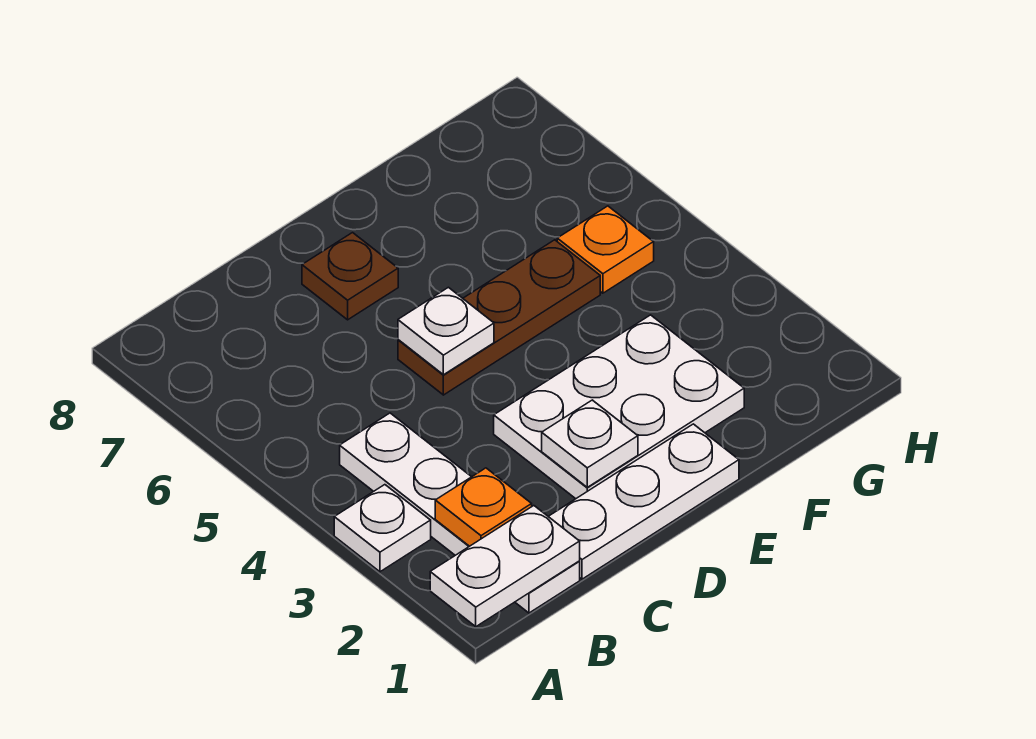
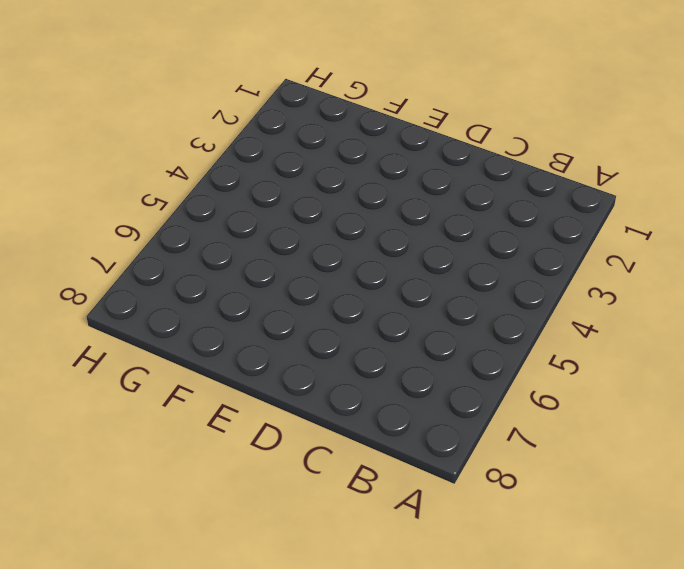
none -> white 1x1 plate [334,485,431,572]
none -> white 1x4 plate [340,413,580,613]

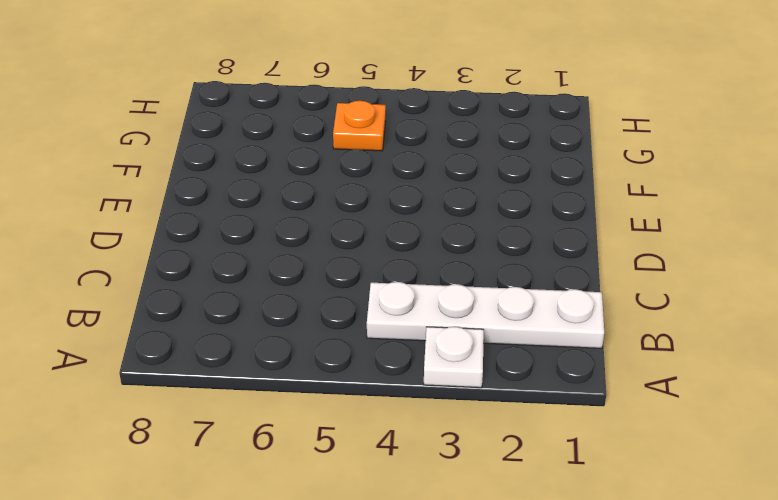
none -> white 1x3 plate [548,424,739,579]
none -> white 2x3 plate [494,315,744,499]

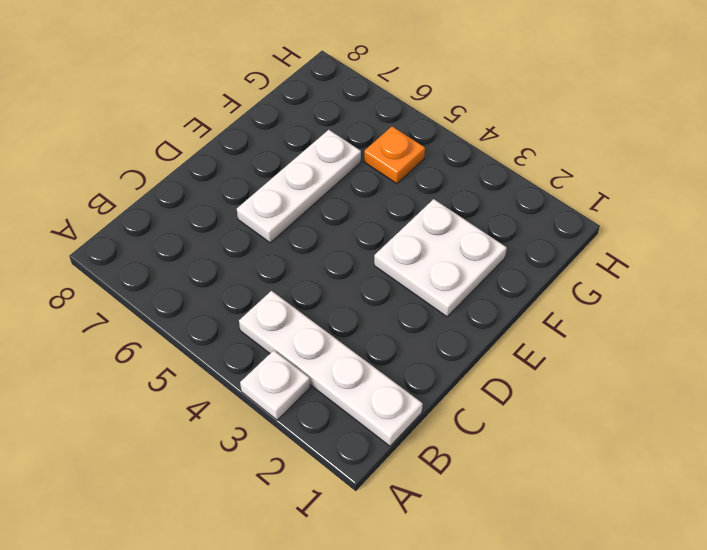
white 1x3 plate [237,130,361,243] -> white 1x3 plate moved to [548,424,739,579]
white 2x2 plate [374,199,507,317] -> white 2x3 plate [494,315,744,499]
none -> brown 1x3 plate [398,240,600,395]
none -> brown 1x1 plate [302,233,398,320]

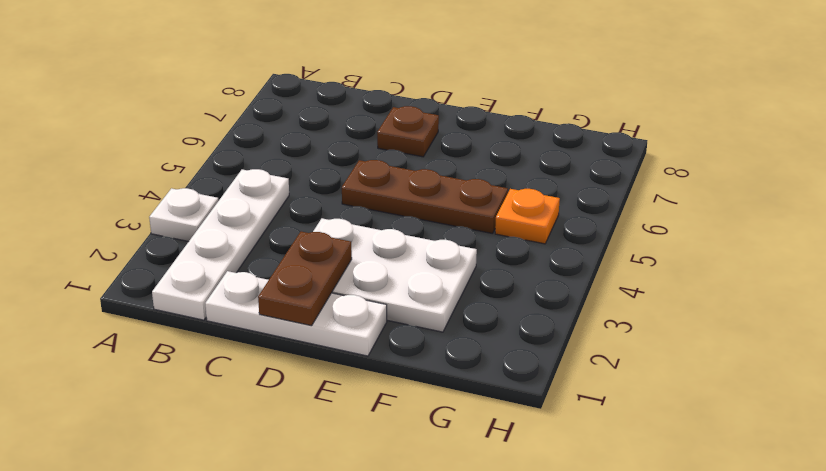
brown 1x2 plate [258,232,352,326] -> white 1x1 plate [542,400,638,487]
none -> white 1x2 plate [430,506,580,627]
none -> orange 1x1 plate [435,468,532,546]

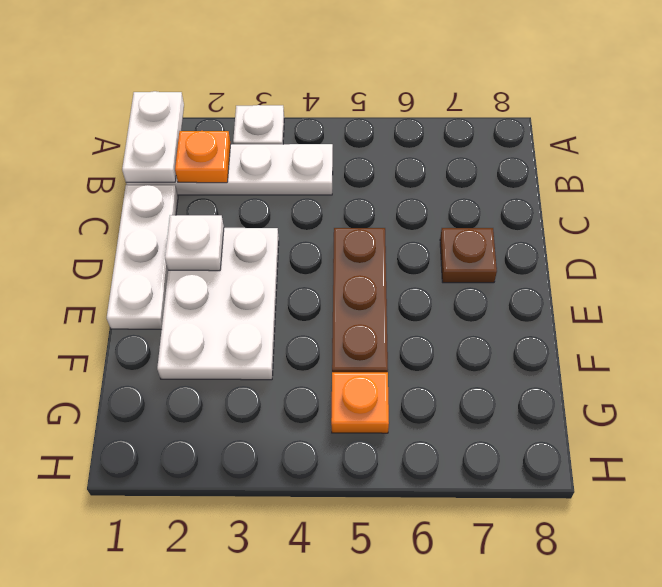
none -> white 1x1 plate [398,287,494,375]

